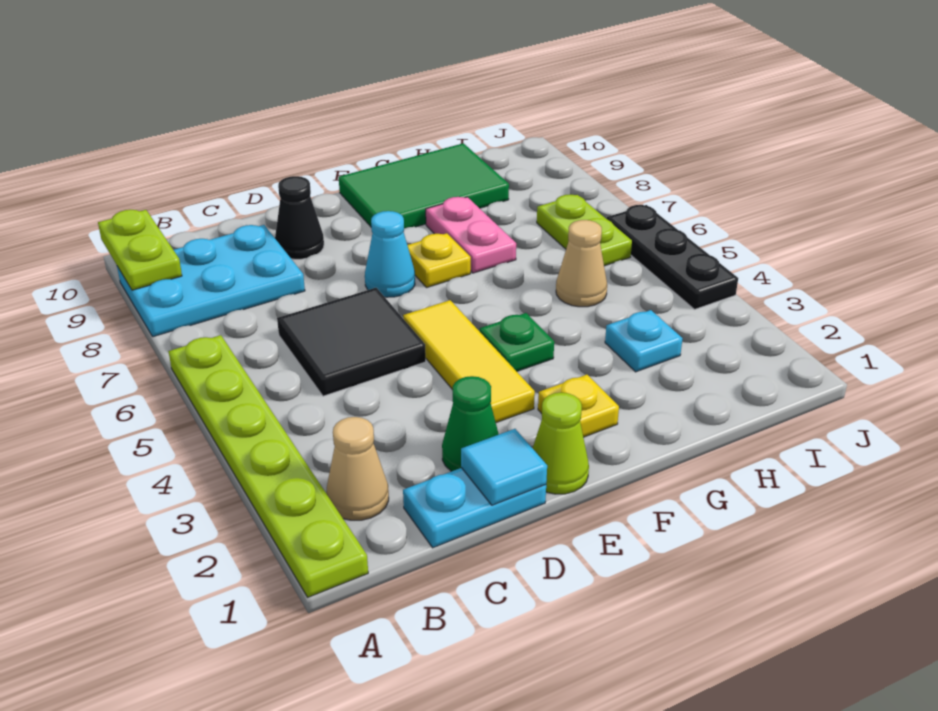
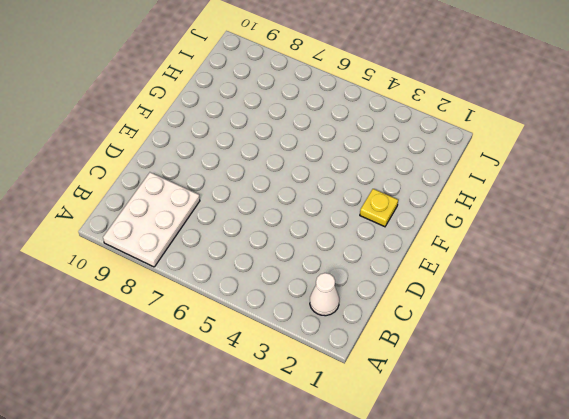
white 2x3 plate [103,172,200,267] -> cyan 2x3 plate [117,225,305,337]
white 1x1 cone [310,273,339,316] -> tan 1x1 cone [326,417,389,520]
none -> lime 1x6 plate [168,335,368,597]
none -> cyan 1x2 plate [403,468,546,548]
none -> black 2x2 tile [277,288,426,396]

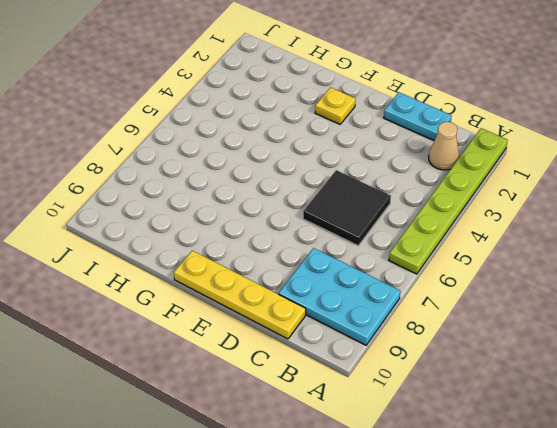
yellow 1x4 plate [174,250,306,339] -> green 2x3 tile [339,143,509,228]
none -> green 1x1 cone [442,376,499,471]
none -> black 1x1 cone [275,176,324,259]
none -> lime 1x1 cone [533,393,589,494]

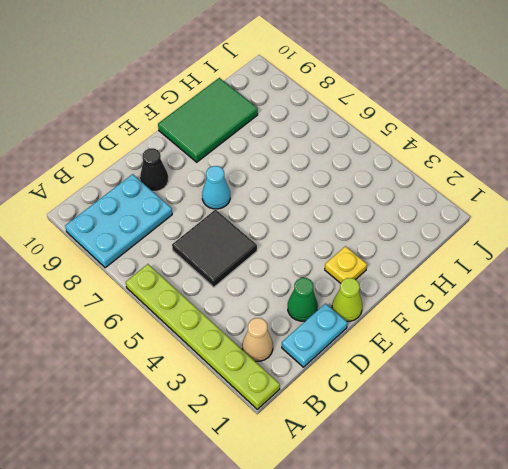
none -> yellow 1x3 tile [403,300,535,423]
none -> green 1x1 plate [480,313,554,371]
none -> yellow 1x1 plate [407,233,471,288]

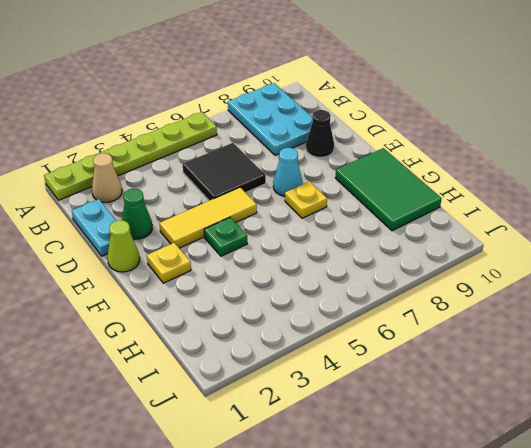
none -> pink 1x2 plate [426,197,516,273]
none -> cyan 1x1 plate [605,310,683,372]
none -> tan 1x1 cone [556,220,607,307]

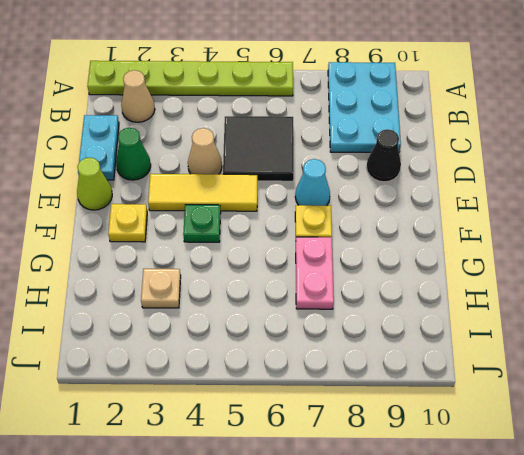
tan 1x1 cone [188,128,222,174] -> tan 1x1 cone moved to [556,220,607,307]
pink 1x2 plate [296,237,334,309] -> pink 1x2 plate turned to [426,197,516,273]
tan 1x1 plate [141,269,181,308] -> cyan 1x1 plate [605,310,683,372]
none -> green 2x3 tile [339,143,509,228]
none -> lime 1x2 plate [537,195,632,266]
none -> black 1x3 plate [607,205,738,309]

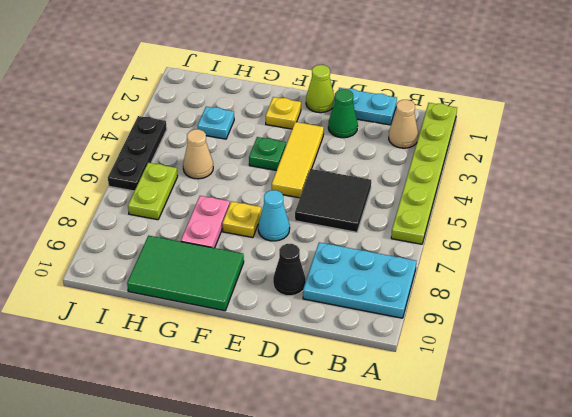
none -> lime 1x2 plate [98,210,182,290]
none -> cyan 1x1 tile [461,429,547,505]

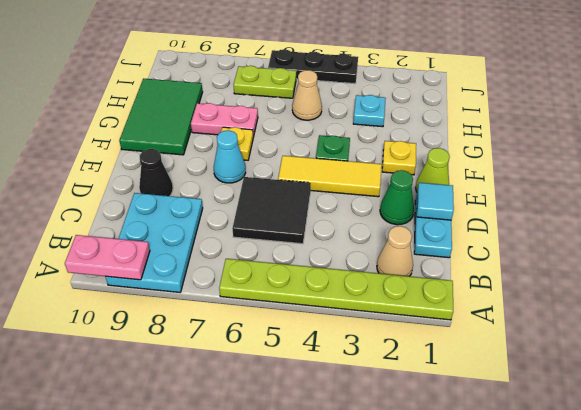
pink 1x2 plate [65,235,150,280] -> lime 1x2 plate [98,210,182,290]

